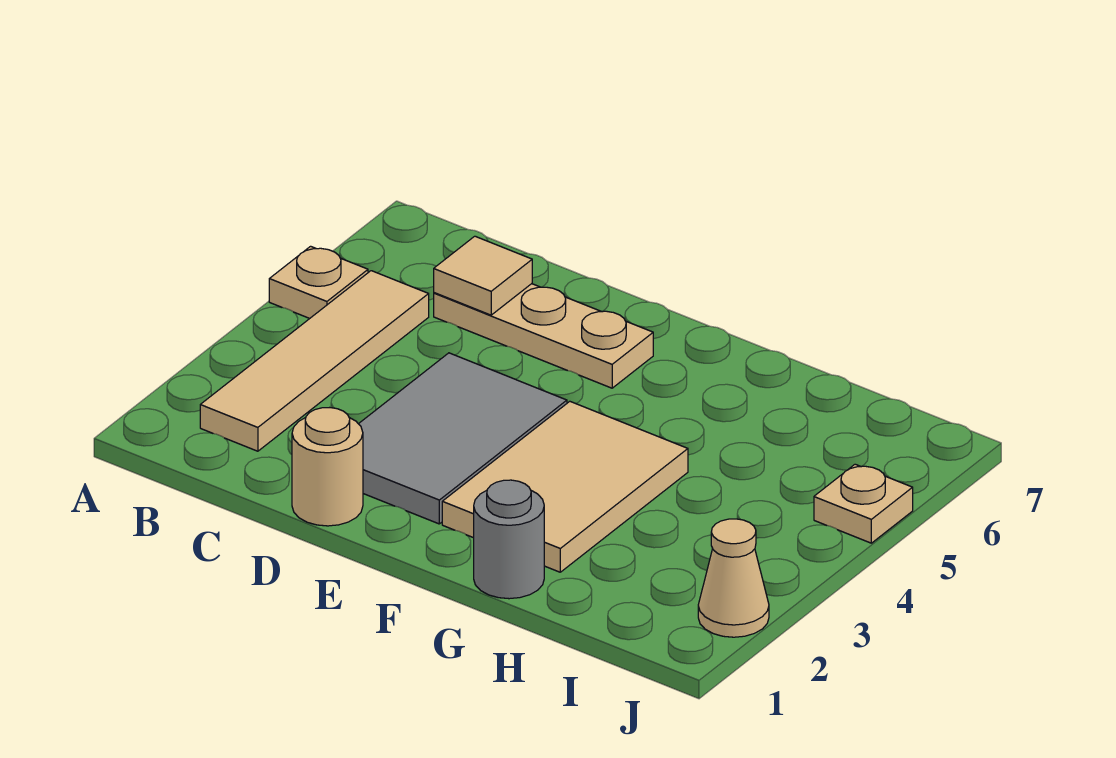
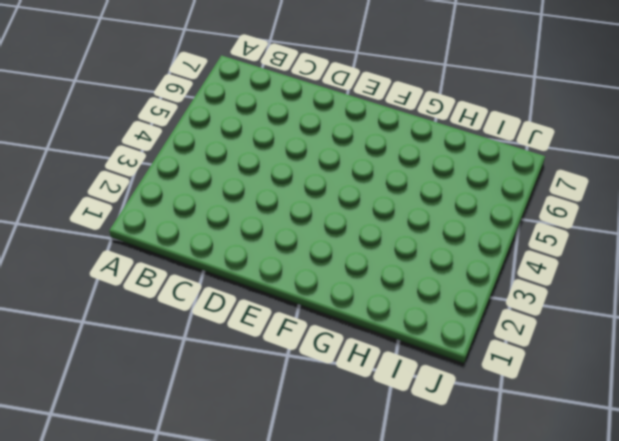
none -> tan 1x1 plate [269,246,368,319]
none -> tan 1x4 tile [200,271,429,451]

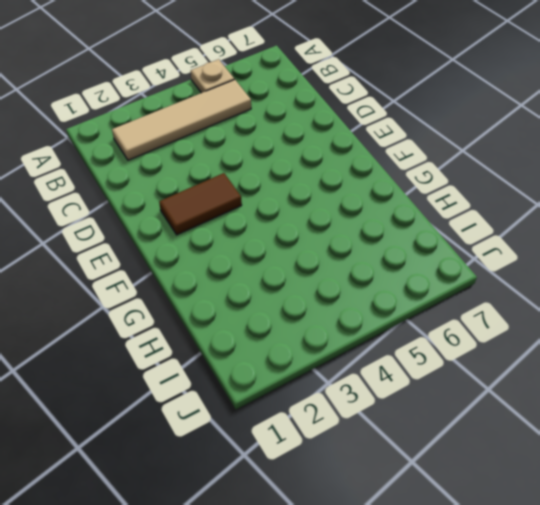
brown 1x2 tile [159,173,242,235] -> grey 2x3 tile [359,353,567,524]
none -> tan 1x3 plate [434,284,653,388]
none -> tan 1x1 round brick [292,408,363,526]

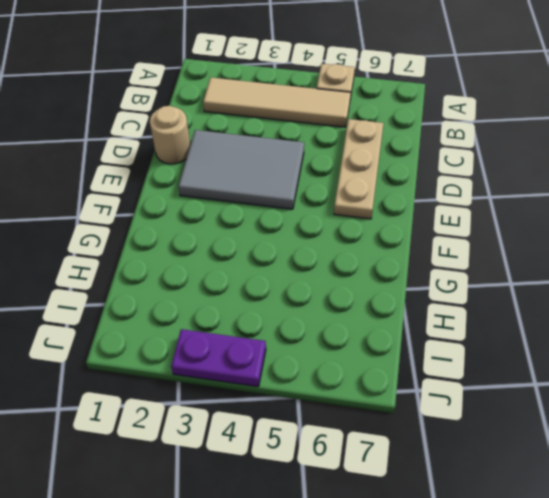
purple 1x2 plate [171,329,266,387] -> none
none -> tan 2x3 tile [442,401,688,572]
none -> grey 1x1 round brick [474,480,544,599]

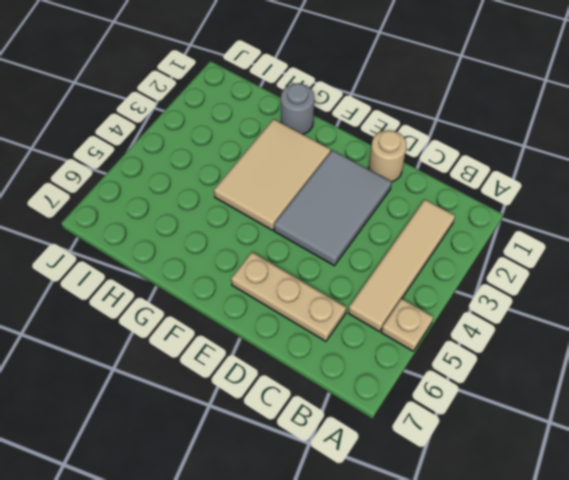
none -> tan 1x1 cone [698,519,769,637]
none -> tan 1x1 plate [814,464,913,543]

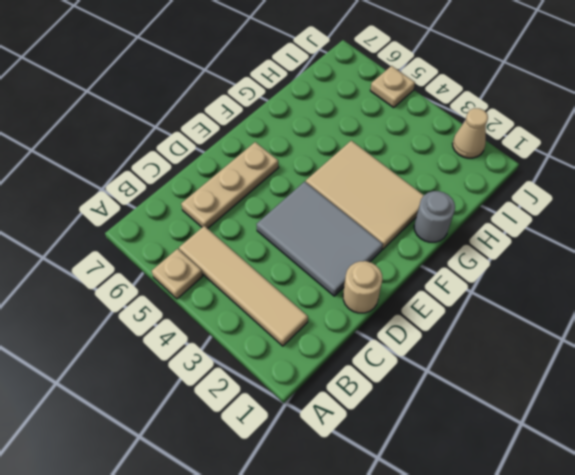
none -> tan 1x1 tile [434,236,532,315]

